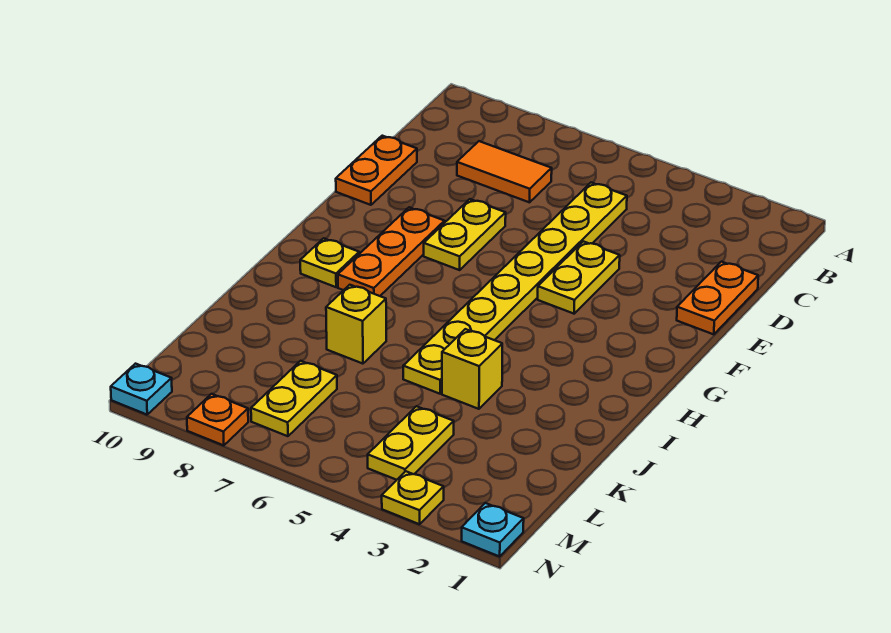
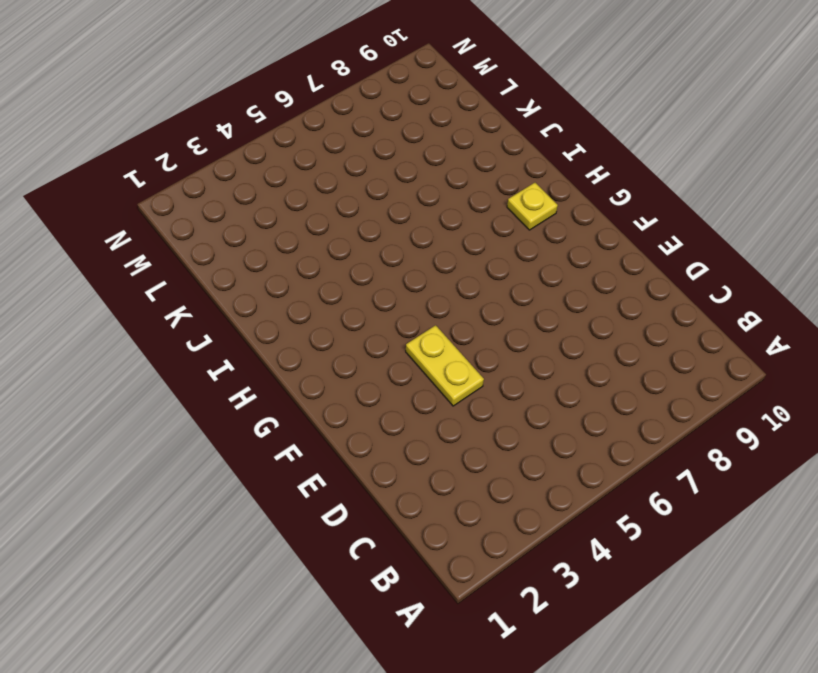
none -> yellow 1x8 plate [403,183,627,394]
none -> orange 1x2 tile [457,141,552,202]
none -> orange 1x2 plate [677,262,758,334]

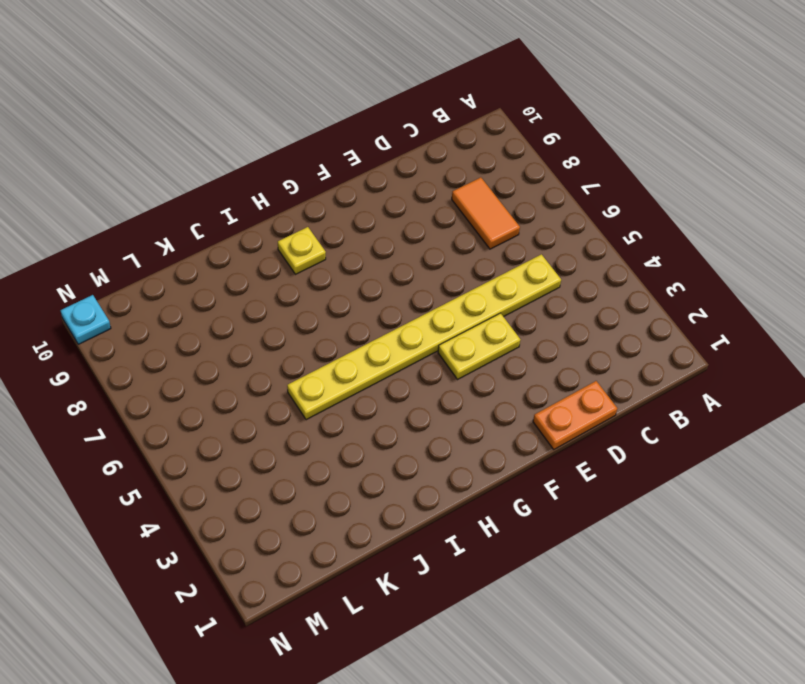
none -> orange 1x2 plate [336,136,417,205]
none -> yellow 1x2 plate [424,199,506,270]
none -> orange 1x3 plate [338,207,445,296]

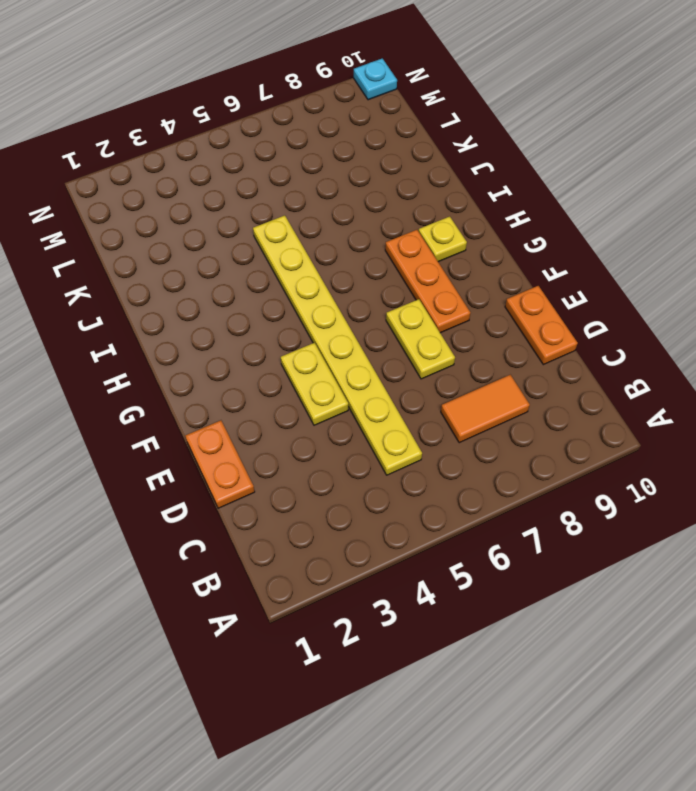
none -> yellow 1x1 brick [442,329,502,409]
none -> yellow 1x1 brick [326,285,386,364]
none -> yellow 1x2 plate [368,406,454,480]

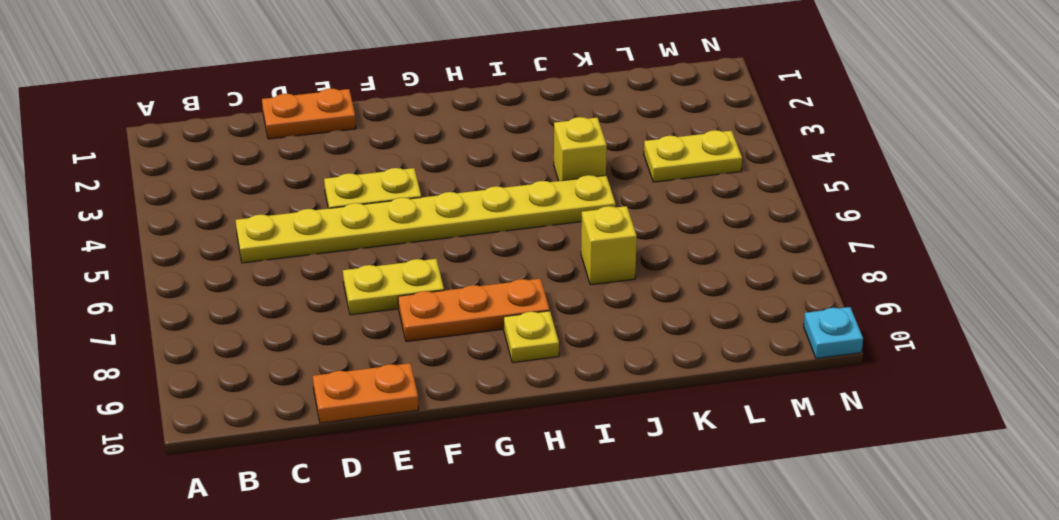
none -> orange 1x2 tile [457,141,552,202]
none -> yellow 1x2 plate [251,361,337,436]
none -> cyan 1x1 plate [462,503,524,556]

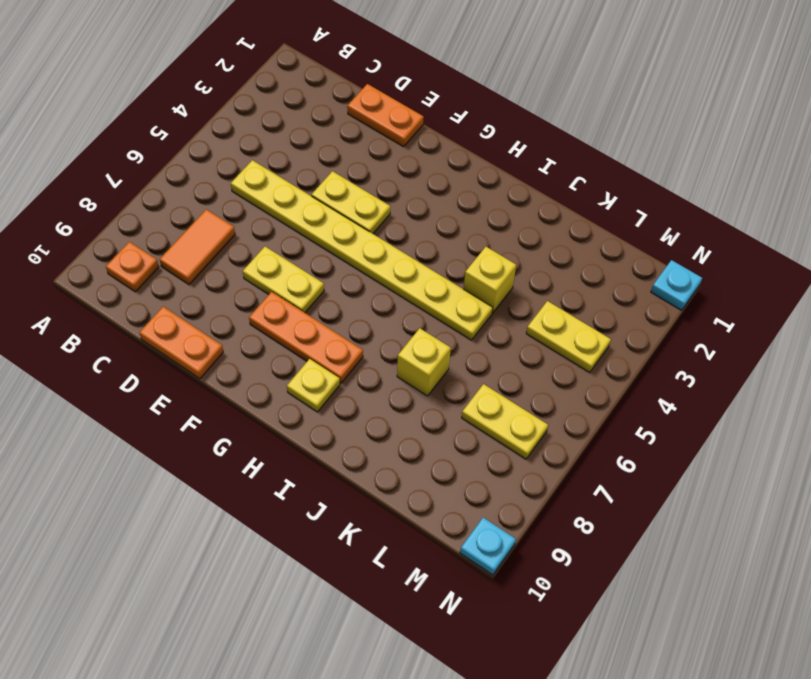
orange 1x1 plate [106,242,159,292] -> orange 1x1 plate moved to [187,394,248,446]
none -> yellow 1x1 plate [382,471,444,524]

